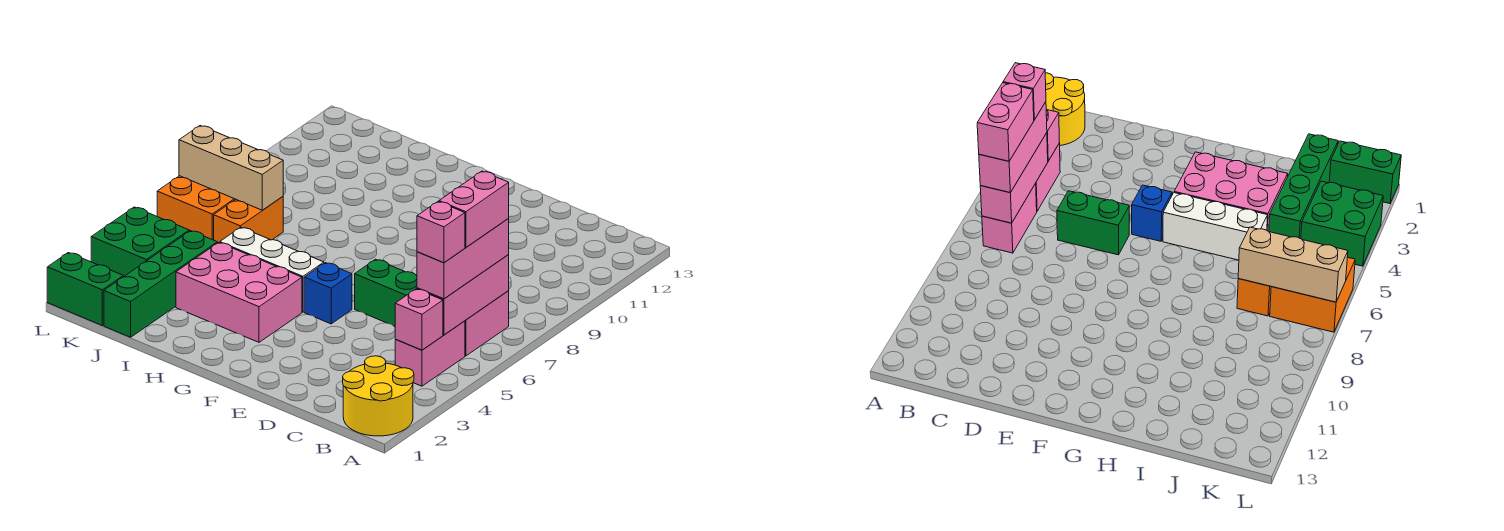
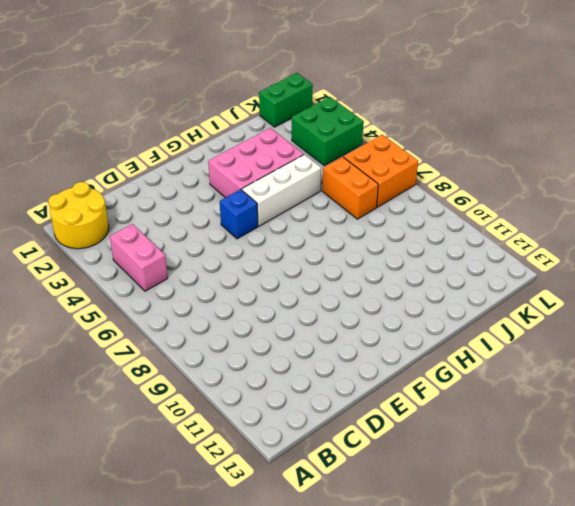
none -> pink 1x2 brick [465,291,509,356]
none -> green 1x2 brick [355,259,417,326]
none -> green 1x4 brick [104,231,217,337]

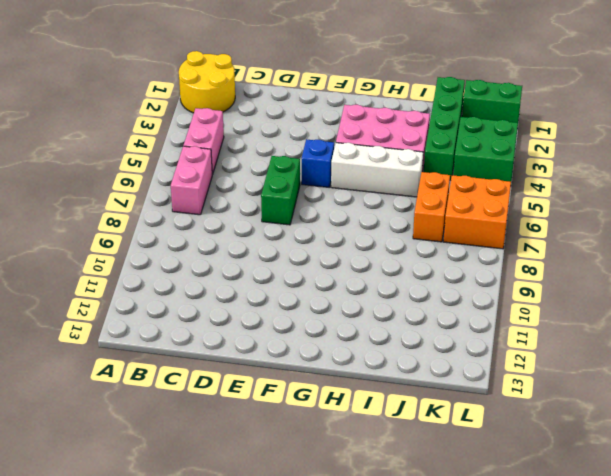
green 1x2 brick [261,156,300,225] -> green 1x2 brick turned to [355,259,417,326]
none -> pink 1x1 brick [395,289,443,350]
none -> pink 1x3 brick [417,255,509,335]
none -> tan 1x3 brick [179,126,283,210]

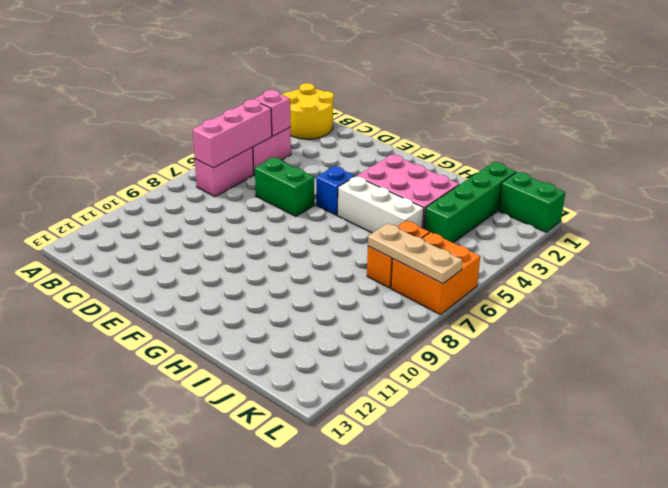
tan 1x3 plate [368,223,462,284] -> tan 1x3 brick [179,126,283,210]
none -> green 2x2 brick [91,207,189,277]
none -> pink 1x3 brick [417,218,509,299]
none -> pink 1x1 brick [417,202,465,263]

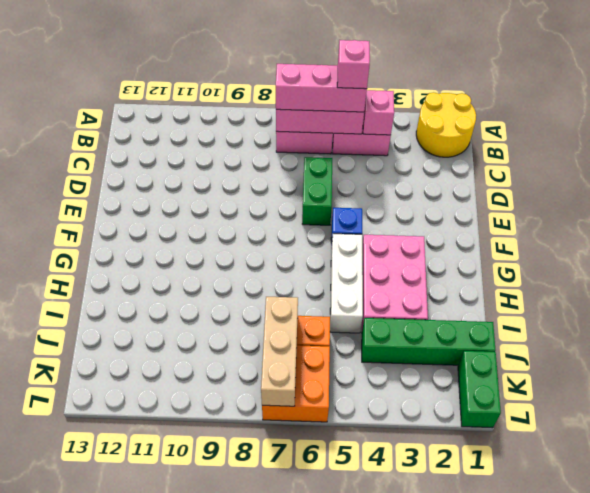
none -> green 2x2 brick [91,207,189,277]
none -> pink 1x2 brick [439,171,509,247]

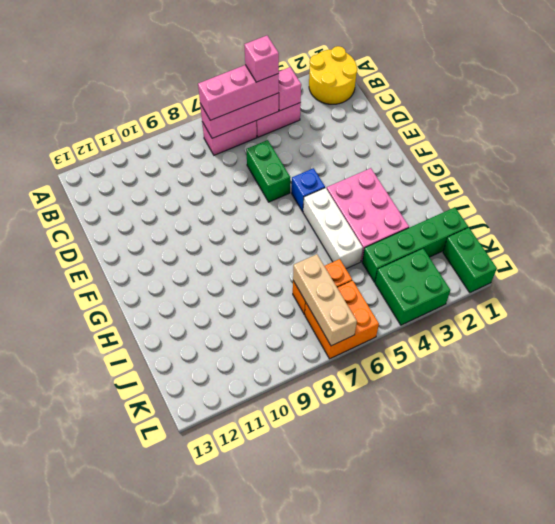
none -> pink 1x2 brick [439,171,509,247]

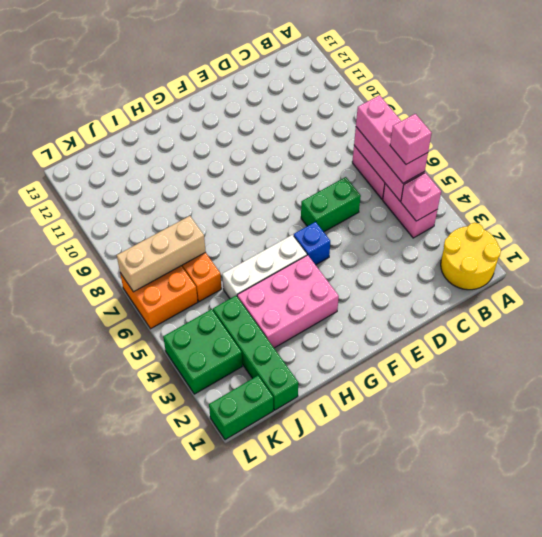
none -> pink 1x2 brick [439,171,509,247]

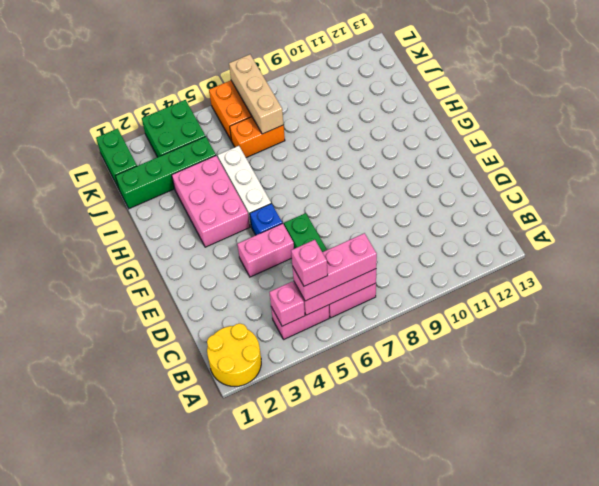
pink 1x2 brick [237,223,294,277] -> pink 1x2 brick moved to [439,171,509,247]

